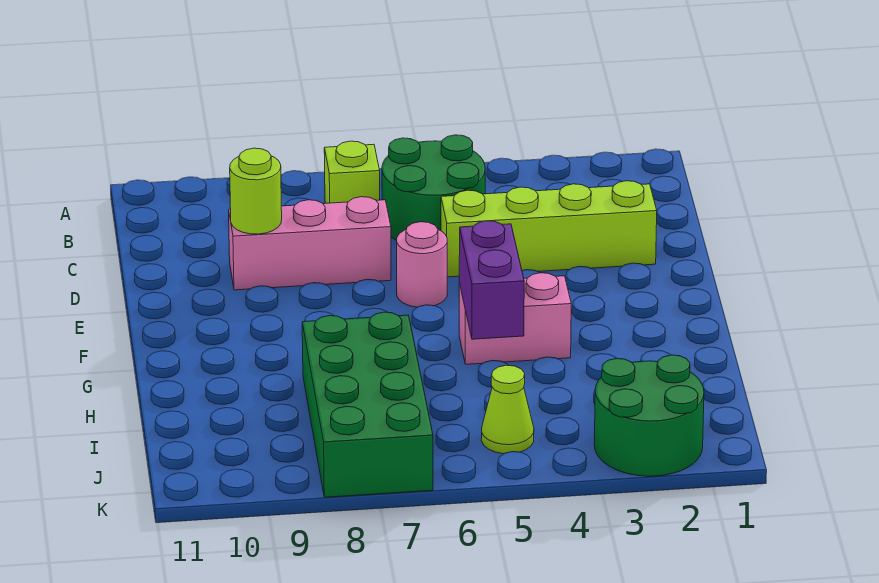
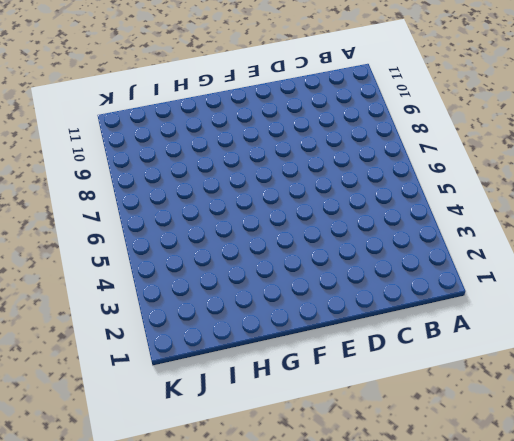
none -> green 2x2 round brick [382,135,485,240]
none -> lime 1x1 brick [324,141,380,203]

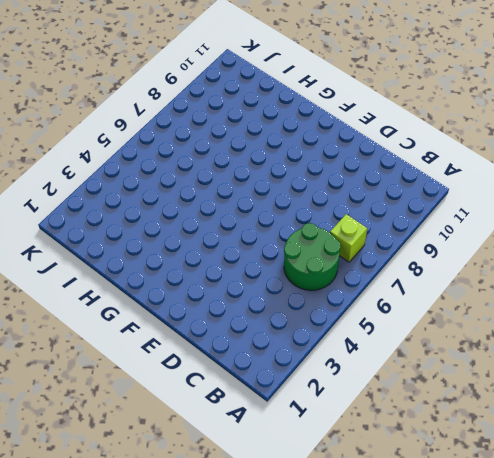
none -> lime 1x4 brick [441,181,657,277]
none -> pink 1x3 brick [229,197,391,290]

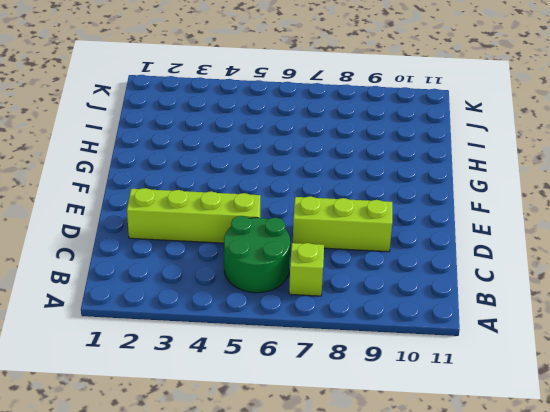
lime 1x3 brick [293,196,392,252] -> pink 1x3 brick [229,197,391,290]
none -> pink 1x1 round brick [397,222,447,307]
none -> pink 1x2 brick [459,273,571,364]

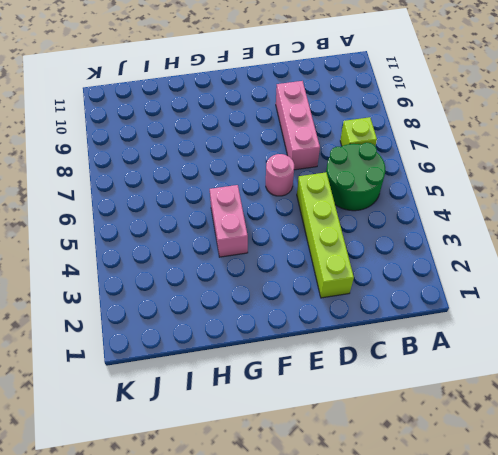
none -> green 2x4 brick [302,312,433,497]
none -> green 2x2 round brick [594,355,704,476]

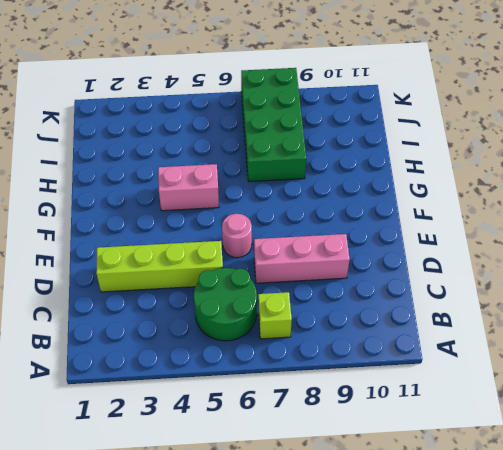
none -> green 2x2 round brick [594,355,704,476]
none -> lime 1x1 cone [481,365,534,454]

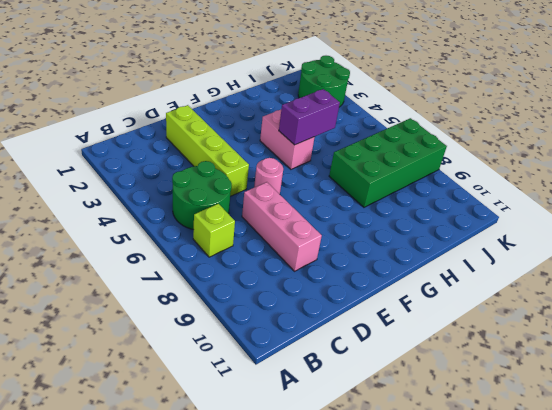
none -> lime 1x1 cone [481,365,534,454]
none -> lime 1x1 round brick [230,148,282,234]

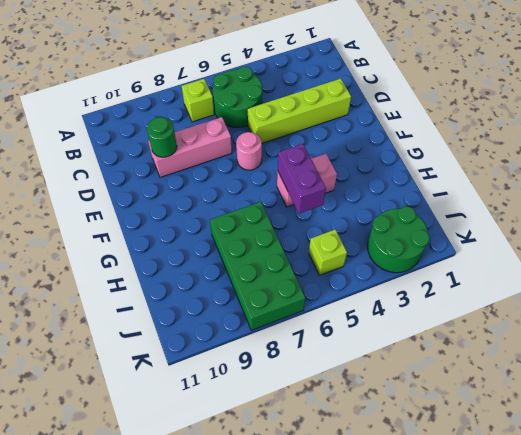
green 1x1 round brick [147,117,177,157] -> lime 1x1 round brick [230,148,282,234]
lime 1x1 brick [309,230,347,275] -> lime 1x1 cone [481,365,534,454]

